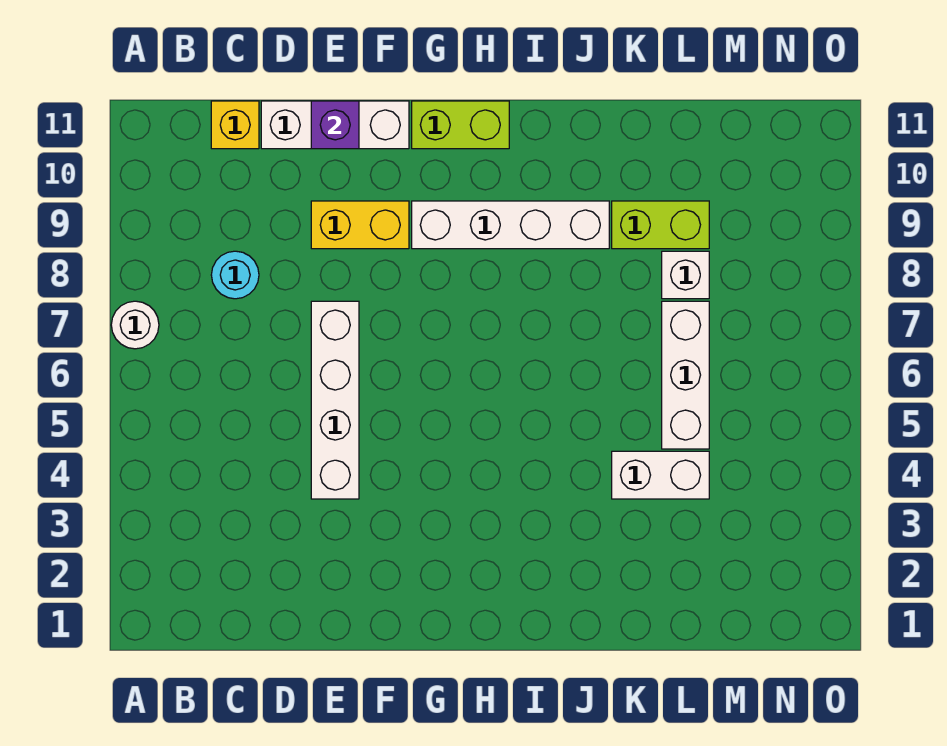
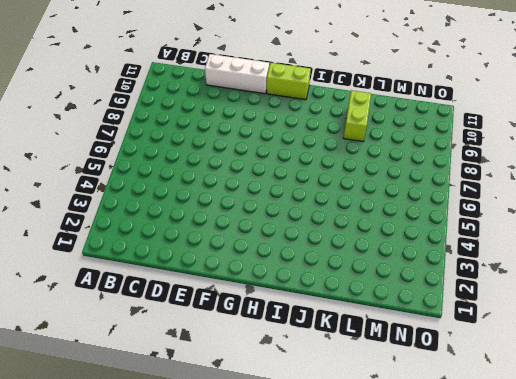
lime 1x2 brick [343,90,371,142] -> lime 1x2 brick turned to [612,201,709,249]
none -> white 1x1 round brick [111,301,159,349]
none -> cyan 1x1 round brick [211,251,259,299]
none -> yellow 1x1 brick [211,101,259,149]

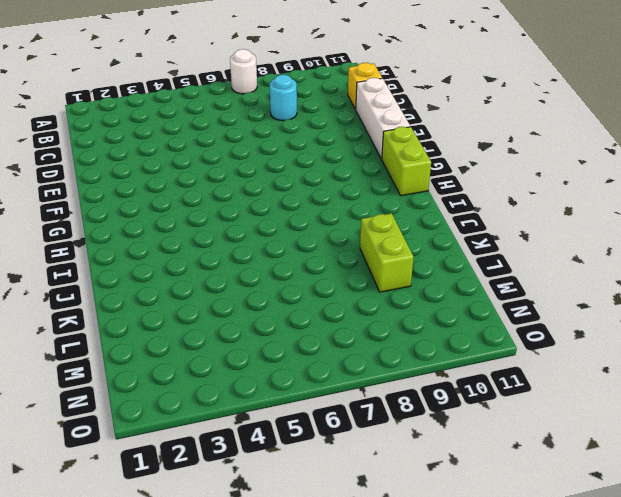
none -> white 1x4 brick [311,301,359,499]
none -> yellow 1x2 brick [311,201,409,249]
none -> white 1x4 brick [412,201,609,249]

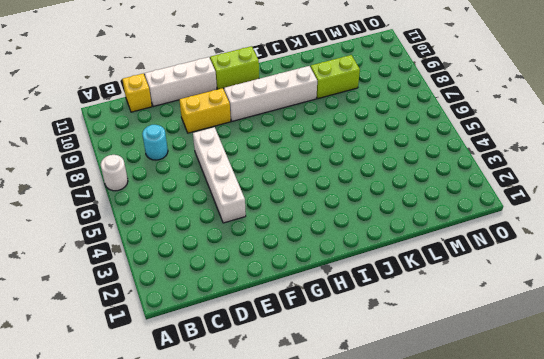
none -> white 1x2 brick [612,451,709,499]
none -> white 1x3 brick [662,301,709,449]
none -> white 1x1 brick [662,251,709,299]

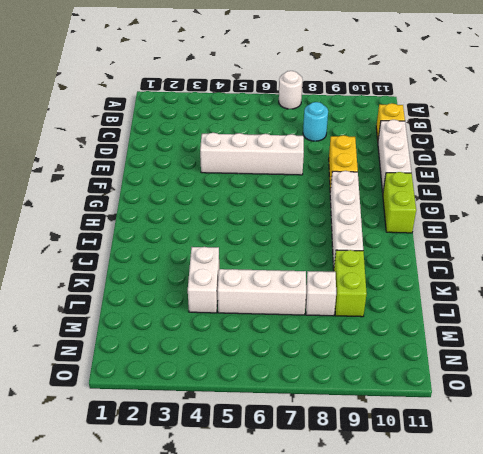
none -> purple 1x1 brick [311,101,359,149]

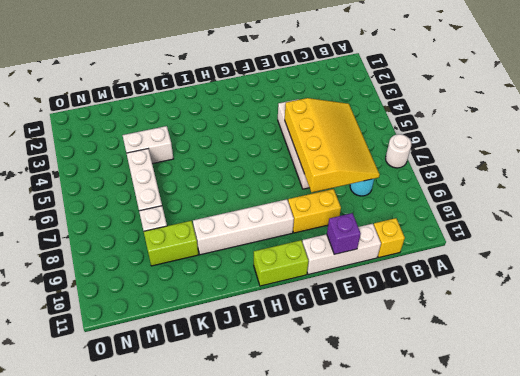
yellow 3x4 slope [285,98,380,192] -> none

